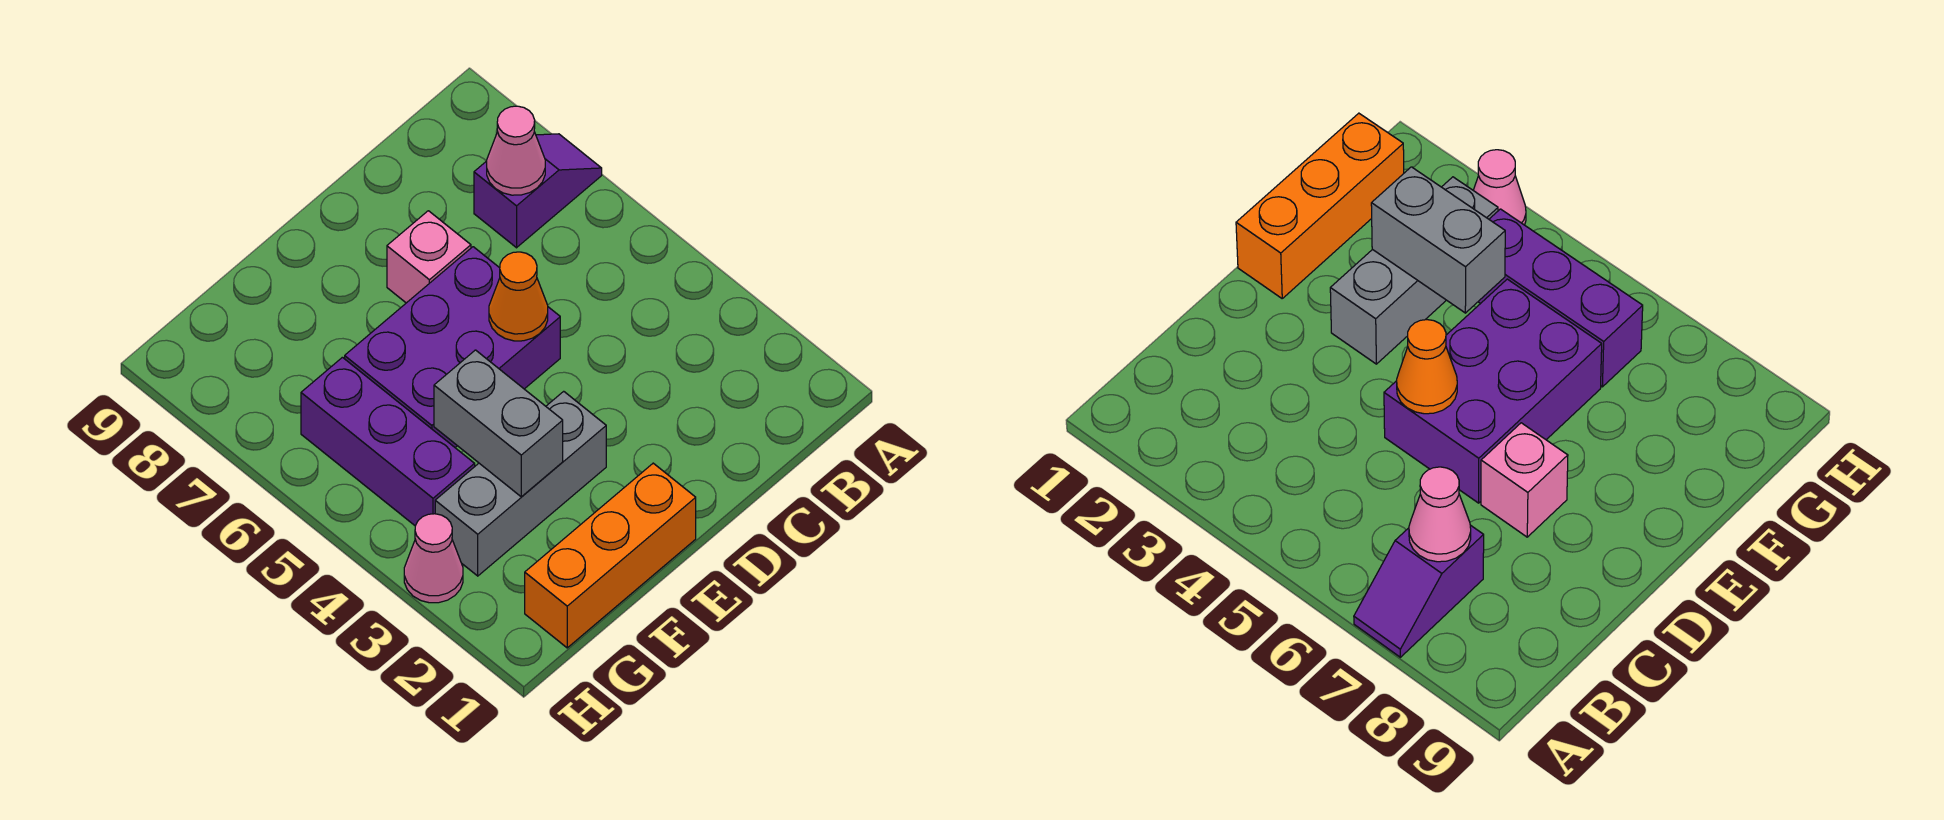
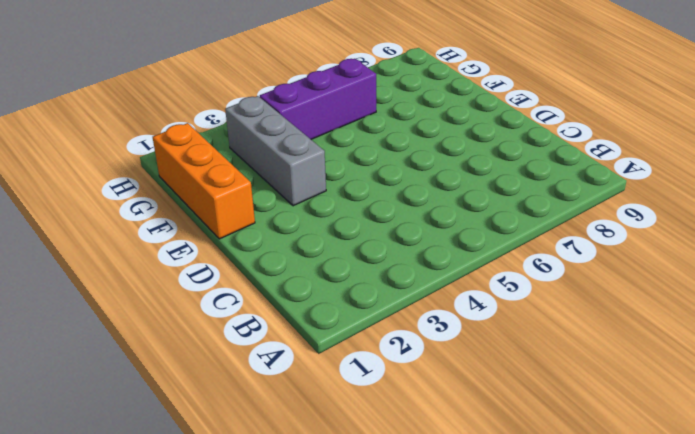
none -> purple 1x2 slope [474,134,602,248]
none -> purple 2x3 brick [345,247,560,447]

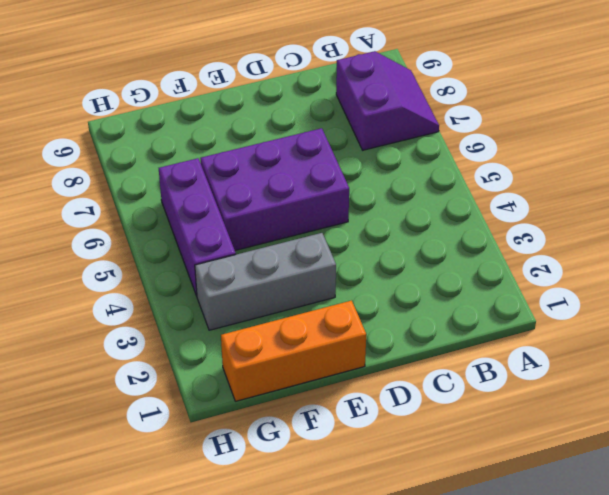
purple 2x2 slope [336,51,439,150] -> purple 1x2 slope [474,134,602,248]
none -> pink 1x1 brick [387,211,471,303]
none -> pink 1x1 cone [404,514,463,603]

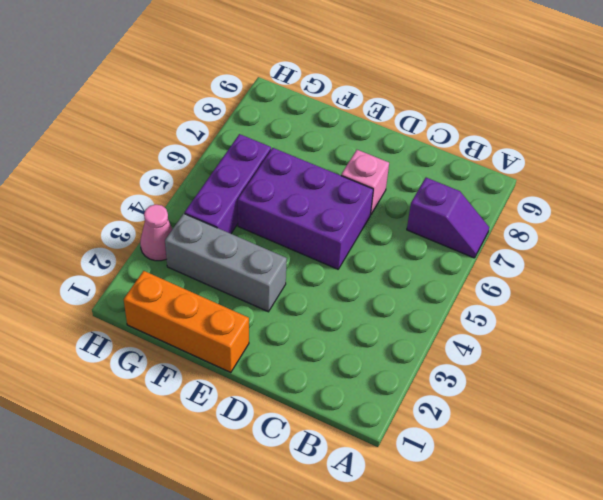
none -> pink 1x1 cone [487,106,545,195]
none -> orange 1x1 cone [489,252,548,341]

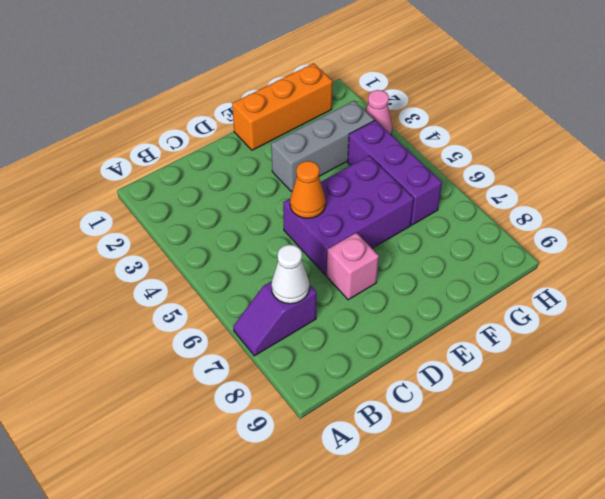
white 1x1 cone [271,245,309,304] -> pink 1x1 cone [487,106,545,195]
none -> grey 1x2 brick [434,350,563,497]

